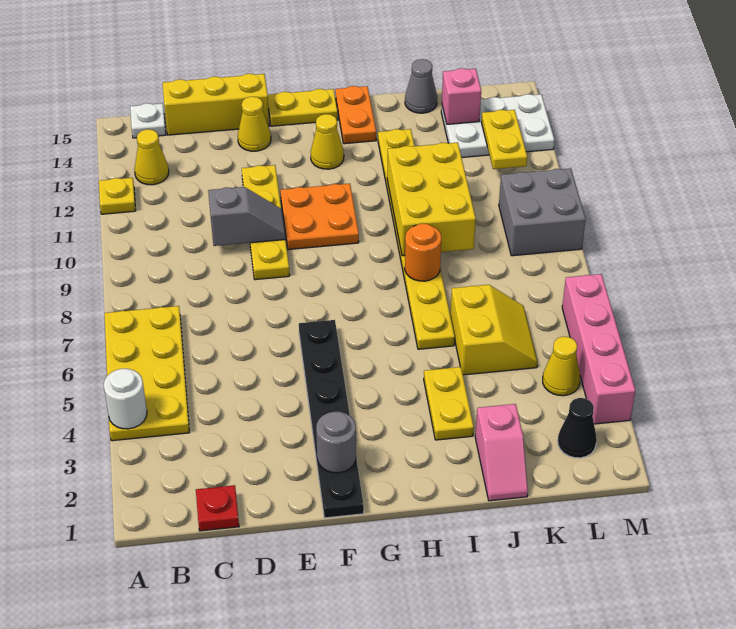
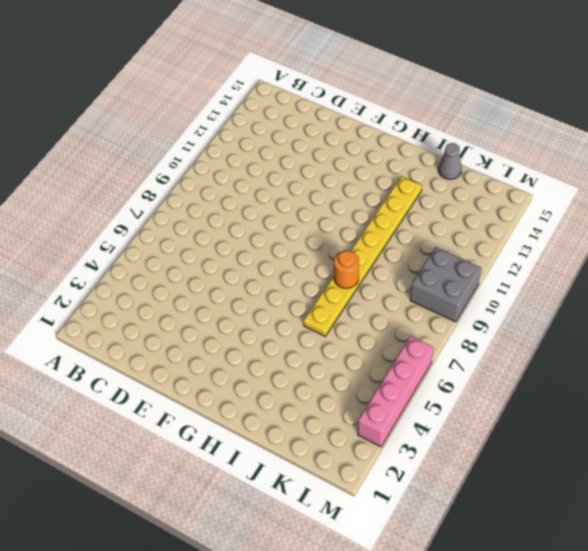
none -> yellow 2x4 plate [104,306,190,441]
none -> yellow 1x1 plate [99,178,136,214]
none -> yellow 1x1 cone [134,129,169,185]
none -> white 1x1 plate [130,103,166,138]

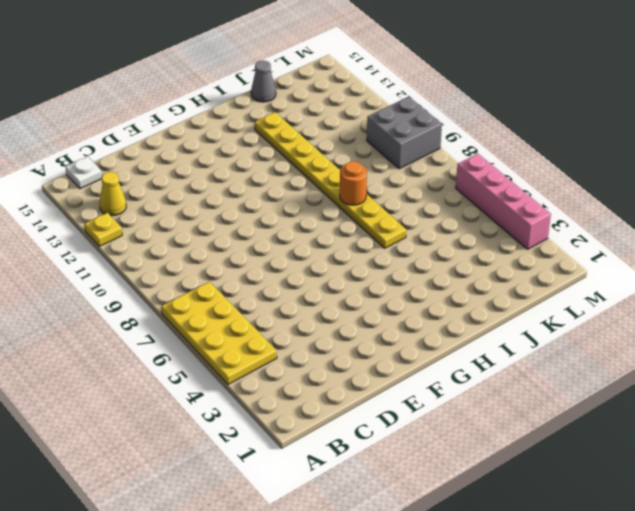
none -> red 1x1 plate [196,485,239,531]
none -> yellow 1x3 brick [162,74,269,135]
none -> yellow 1x4 plate [242,165,290,280]
none -> yellow 1x1 cone [238,97,271,151]

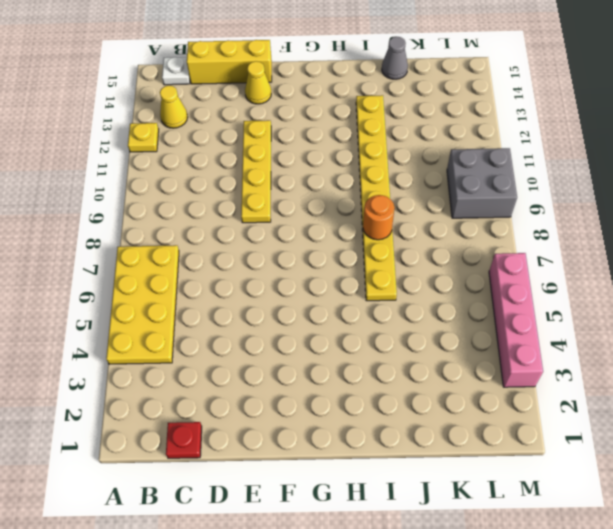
none -> black 1x6 plate [299,320,364,518]
none -> orange 2x2 plate [280,184,359,250]
none -> yellow 1x2 plate [268,89,338,126]
none -> yellow 1x1 cone [311,114,344,169]

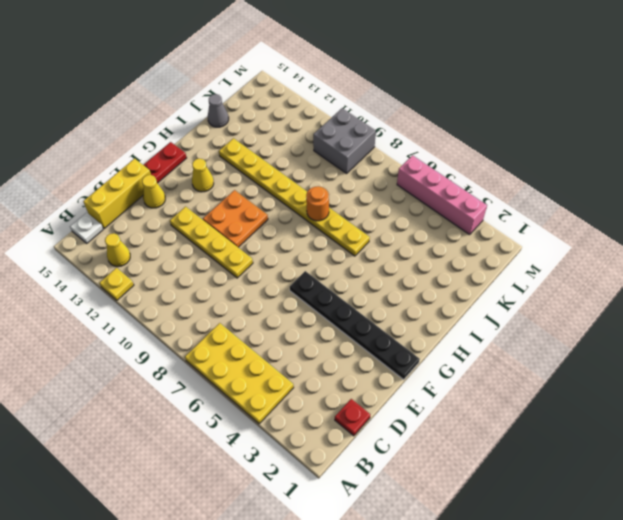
red 1x2 plate [144,142,187,183] -> yellow 1x2 plate [268,89,338,126]
none -> orange 1x2 plate [335,86,376,144]
none -> yellow 1x2 plate [424,367,474,440]
none -> pink 1x2 slope [475,404,528,501]
none -> yellow 2x2 slope [450,285,538,375]

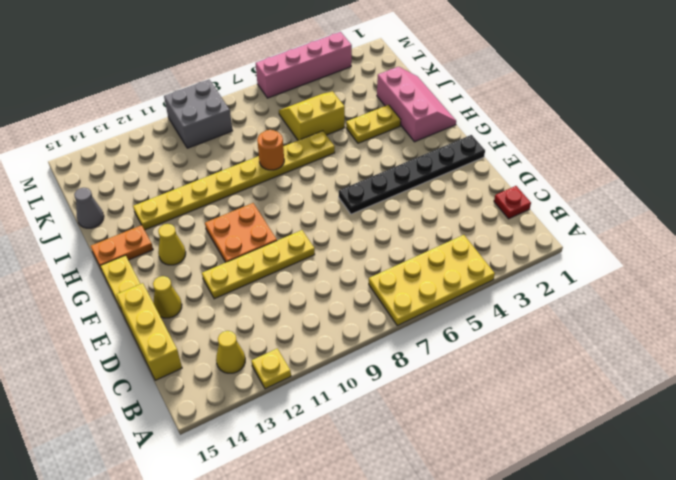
pink 2x3 slope [377,67,456,142] -> pink 1x2 slope [475,404,528,501]
none -> white 1x1 plate [130,103,166,138]
none -> white 2x3 plate [441,94,554,157]
none -> black 1x1 cone [558,398,597,458]
none -> yellow 1x1 cone [543,337,580,396]

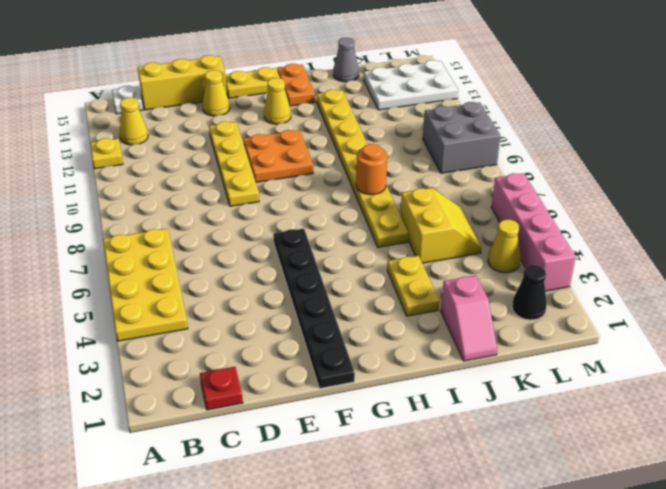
none -> white 1x1 round brick [104,369,147,429]
none -> grey 1x2 slope [208,187,285,246]
none -> grey 1x1 round brick [316,412,356,473]
none -> yellow 2x3 brick [387,143,476,256]

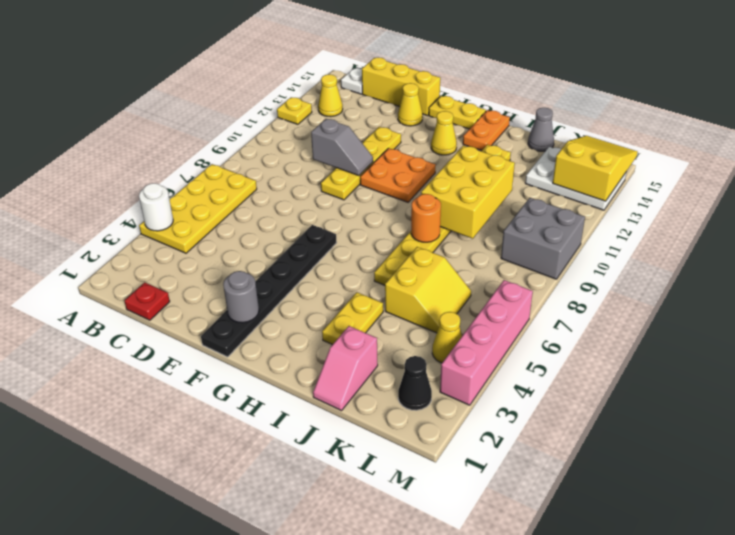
yellow 2x3 slope [553,136,638,201] -> yellow 1x2 plate [481,110,527,169]
none -> pink 1x1 brick [442,68,481,124]

